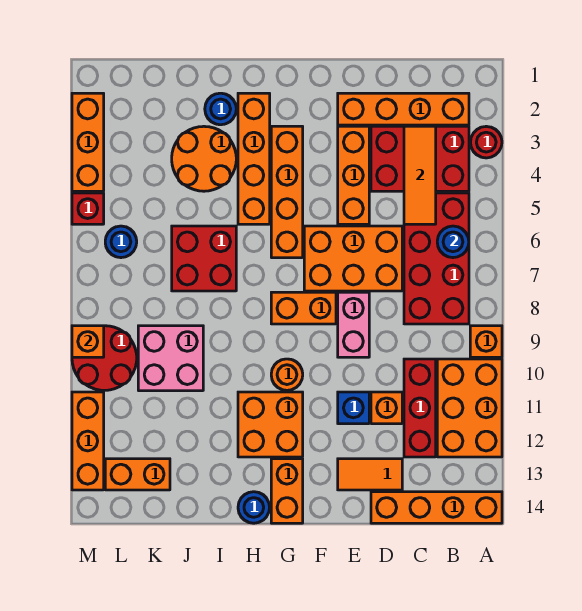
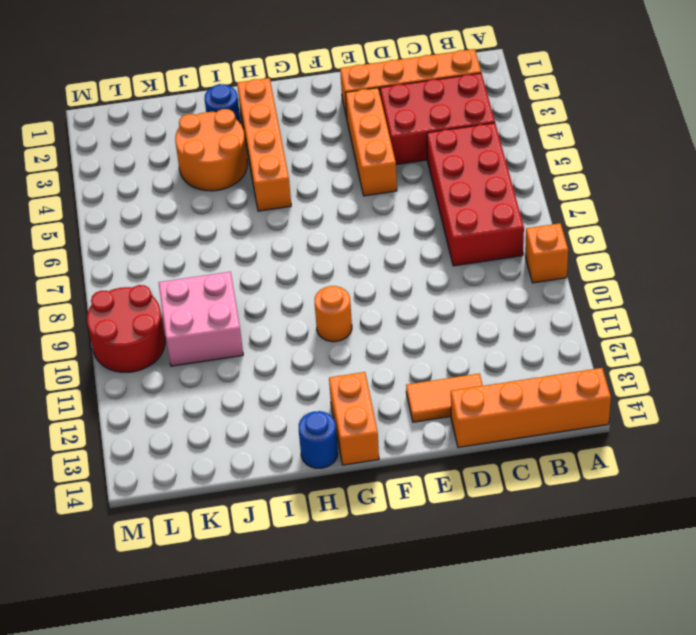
none -> red 1x1 round brick [471,126,502,158]
none -> orange 2x3 brick [437,359,502,457]
none -> red 1x3 brick [404,359,436,457]
none -> orange 2x3 brick [304,226,402,291]

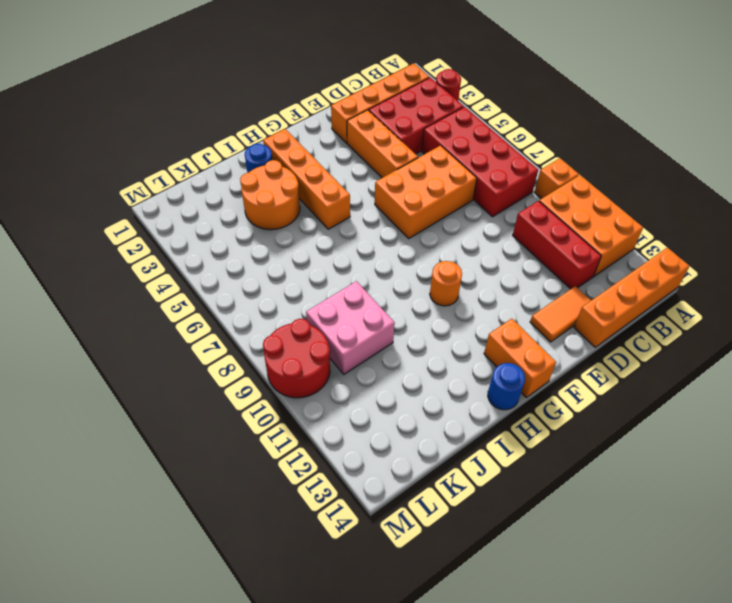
none -> orange 1x1 brick [371,392,402,424]
none -> pink 1x2 brick [338,292,369,357]
none -> blue 1x1 brick [338,392,369,424]
none -> orange 1x2 brick [271,292,336,324]

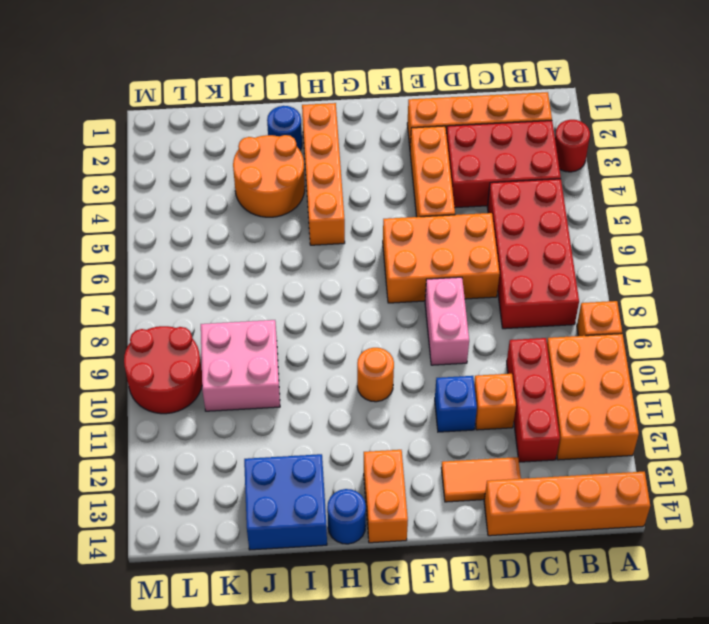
blue 2x2 brick [244,454,327,550] -> none
none -> orange 1x2 brick [271,292,336,324]
none -> orange 1x4 brick [271,126,303,258]
none -> orange 2x2 brick [238,392,303,457]
none -> red 2x2 brick [172,226,236,291]

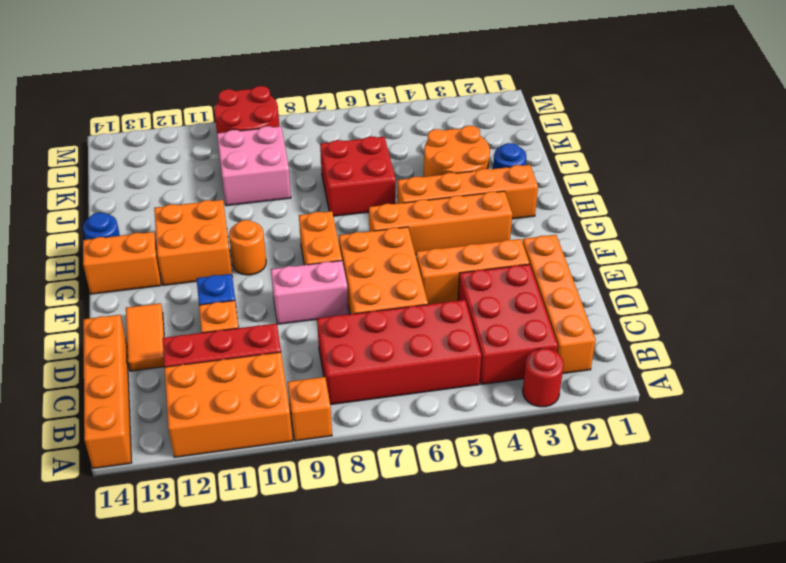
none -> orange 1x2 brick [105,459,170,490]
none -> blue 1x1 round brick [105,226,137,258]
none -> orange 1x3 brick [72,93,104,191]
none -> red 1x1 brick [72,193,104,224]

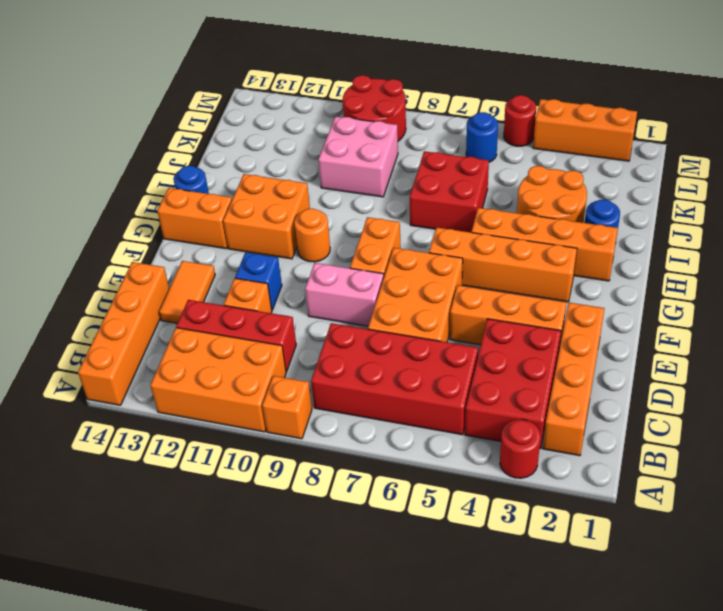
red 1x1 round brick [504,95,536,146] -> red 1x1 brick [72,193,104,224]
none -> orange 1x2 brick [105,459,170,490]
none -> orange 1x3 brick [72,392,104,490]
none -> blue 1x1 round brick [437,226,469,258]
none -> orange 1x3 tile [404,126,436,224]

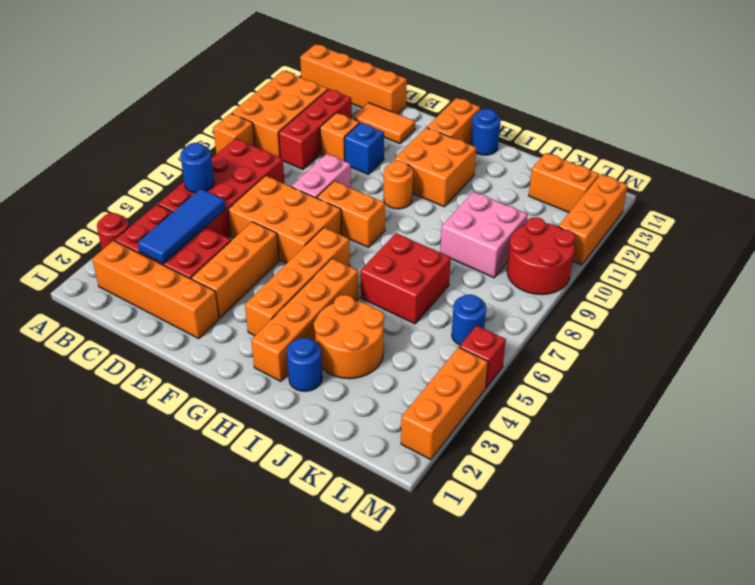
blue 1x3 tile [138,189,225,264] -> orange 1x3 tile [404,126,436,224]
none -> orange 1x1 brick [72,326,104,357]

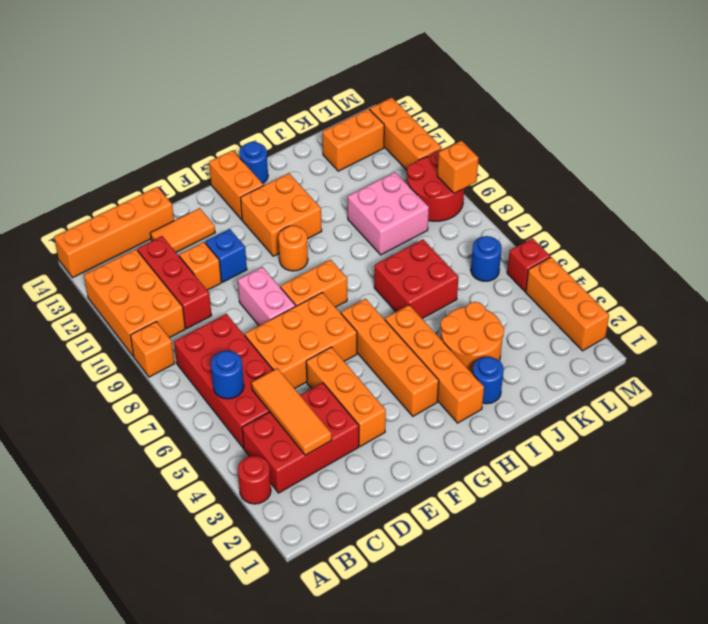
none -> orange 1x4 brick [338,93,469,125]

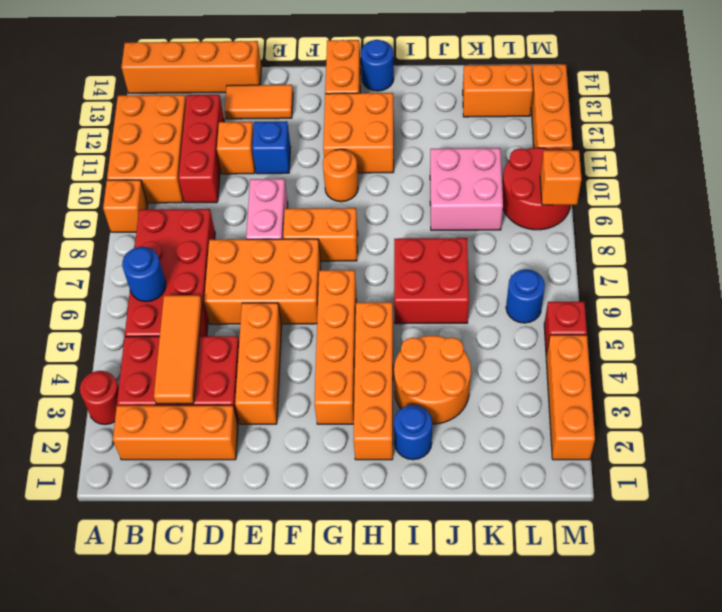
orange 1x3 brick [113,405,238,460] -> orange 1x4 brick [338,93,469,125]

